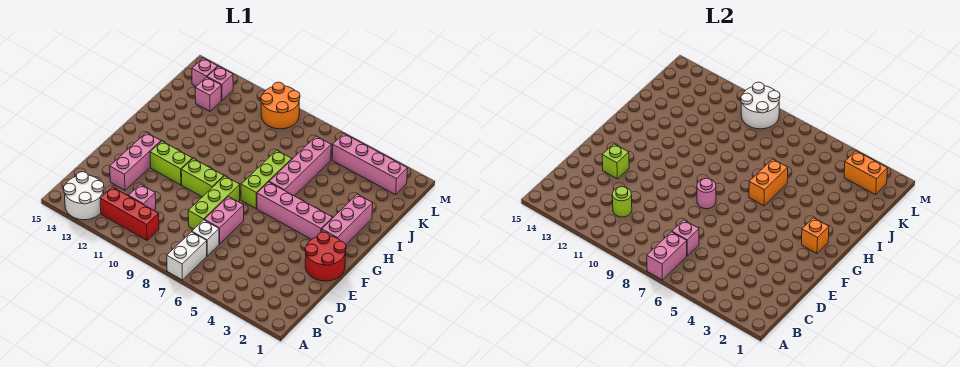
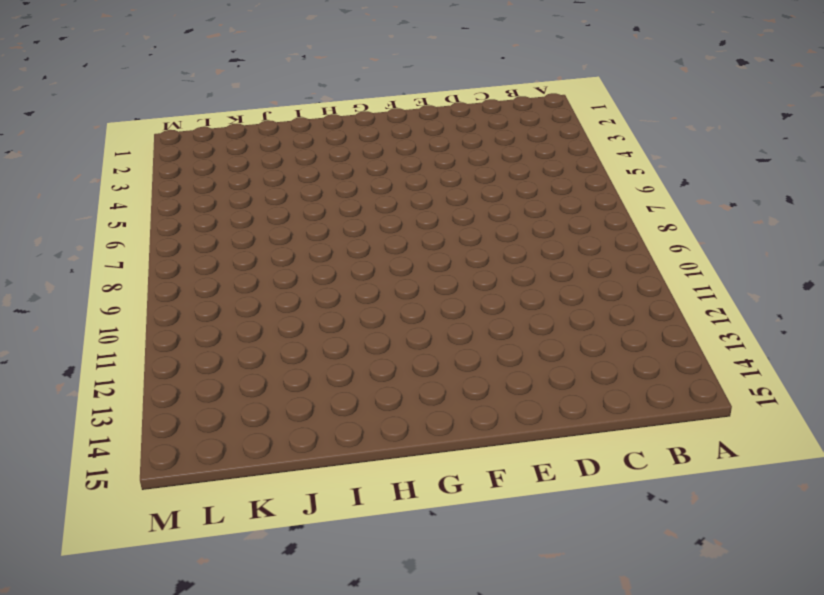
none -> white 1x2 brick [167,232,207,280]
none -> white 2x2 round brick [64,172,104,220]
none -> red 1x3 brick [100,187,159,240]

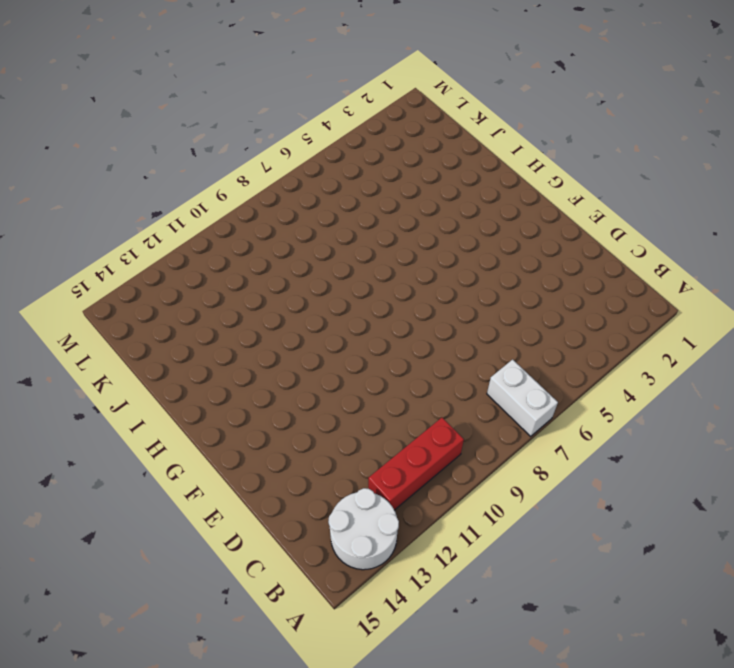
none -> white 1x1 brick [192,220,219,256]
none -> pink 1x1 brick [128,184,156,210]
none -> pink 1x2 brick [205,197,244,244]

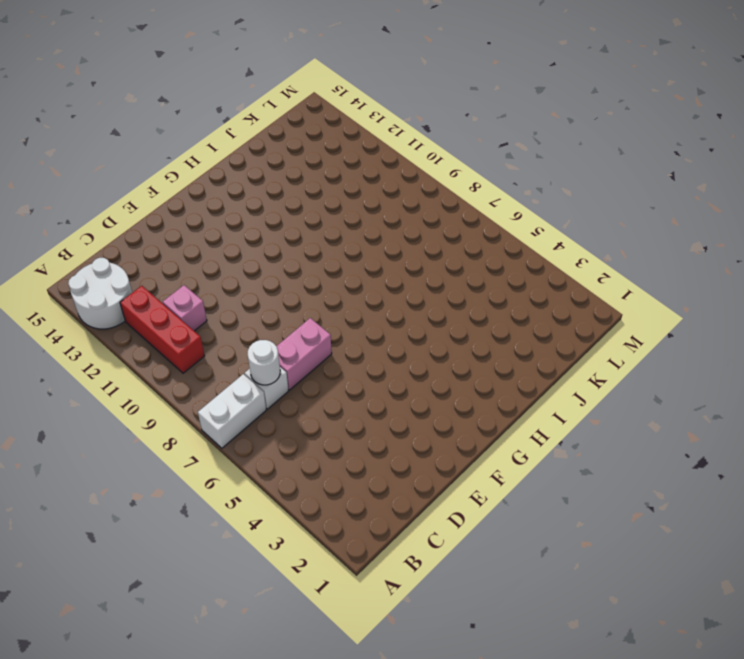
white 1x1 round brick [248,340,280,385] -> pink 1x1 brick [672,220,699,256]
none -> lime 1x3 brick [188,176,240,229]
none -> pink 1x3 brick [110,133,161,190]
none -> red 2x2 round brick [305,232,346,281]

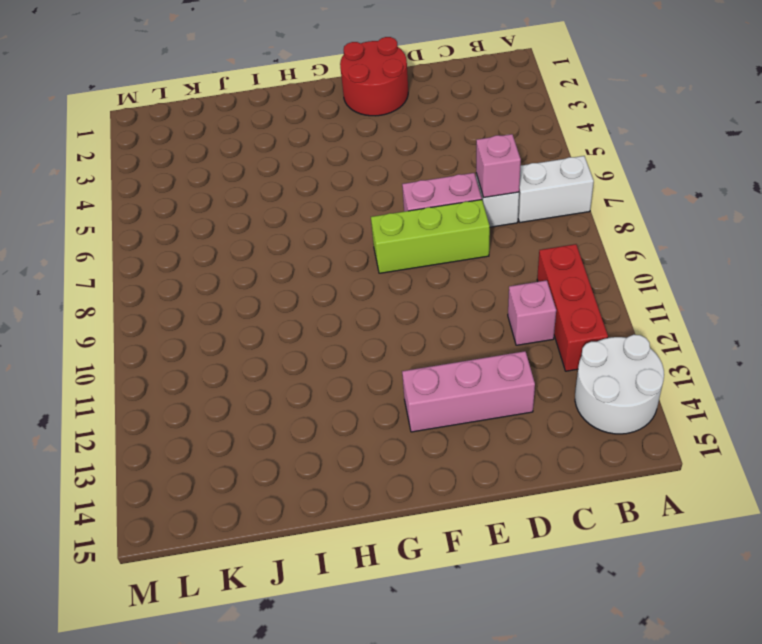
none -> lime 1x2 brick [181,159,224,197]
none -> lime 1x2 brick [150,141,192,185]
none -> pink 1x3 brick [322,194,373,244]

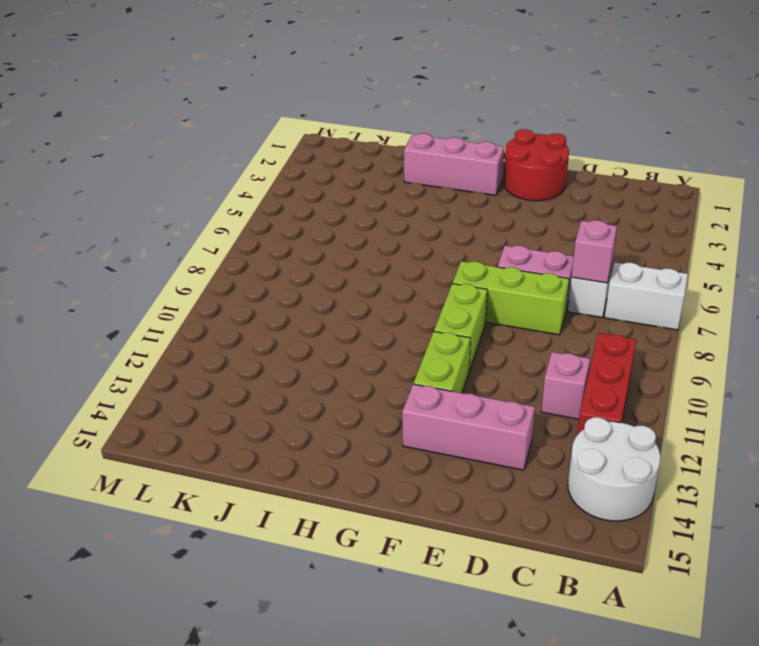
none -> pink 1x4 brick [257,182,333,240]
none -> lime 1x3 brick [241,150,292,208]
none -> pink 1x4 brick [269,136,331,196]

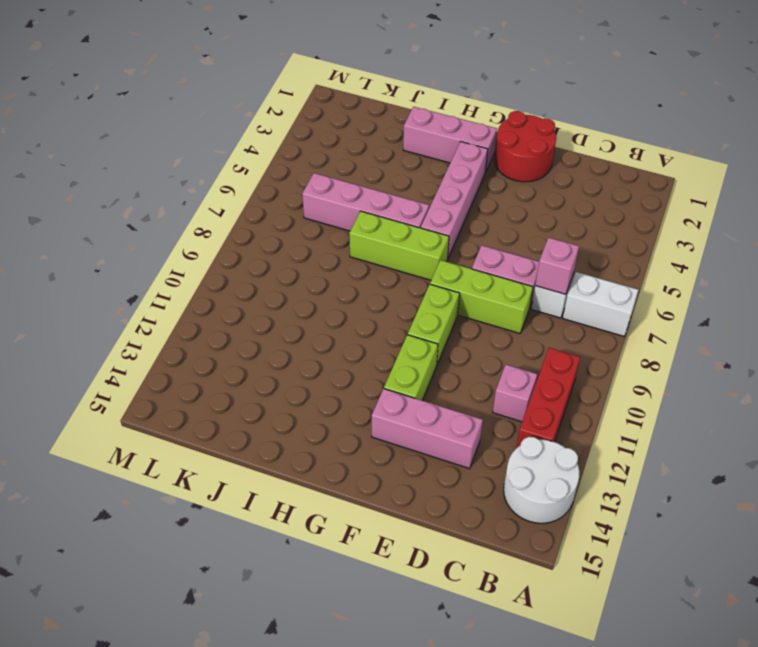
none -> pink 1x1 brick [195,77,221,111]
none -> pink 1x4 brick [332,134,407,195]
none -> orange 2x2 round brick [261,82,300,129]

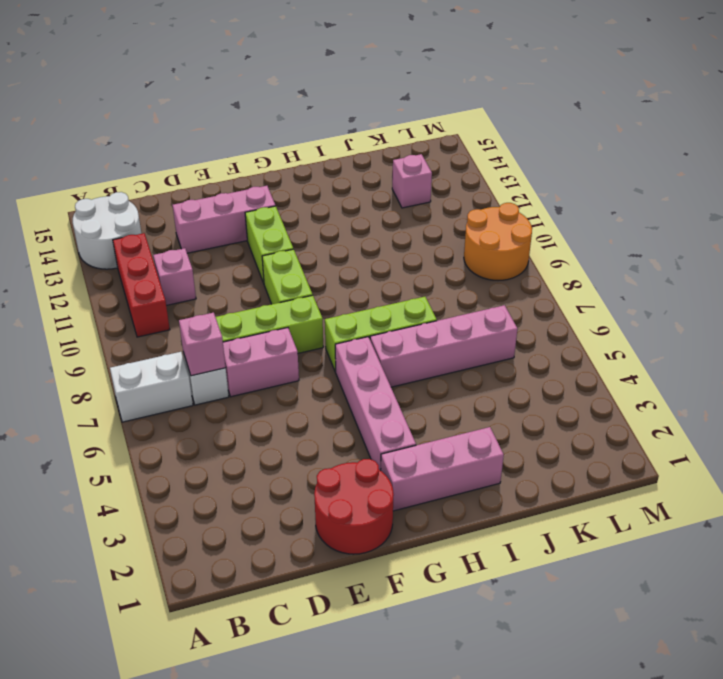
none -> pink 1x4 brick [332,134,407,195]
none -> pink 1x1 brick [207,66,233,100]
none -> pink 1x1 brick [192,58,218,86]

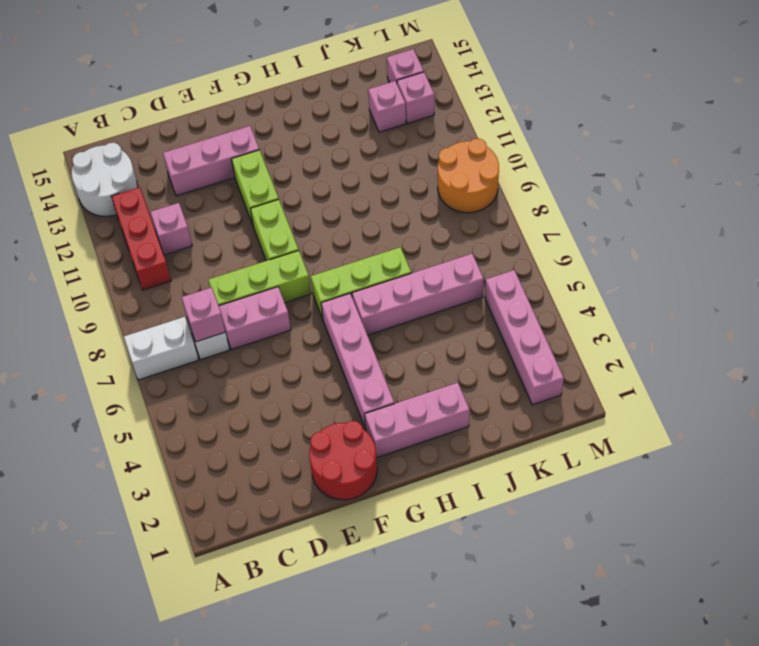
none -> pink 1x2 brick [647,232,687,280]
none -> lime 1x1 round brick [612,187,632,217]
none -> lime 1x1 brick [602,144,629,179]

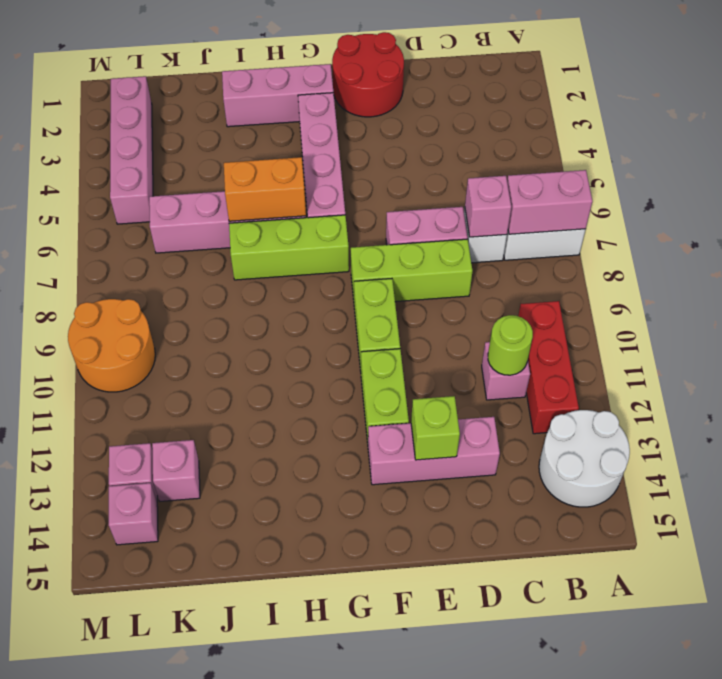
none -> pink 1x1 round brick [697,178,716,209]
none -> orange 1x1 brick [802,218,829,253]
none -> orange 1x2 brick [844,151,887,195]

